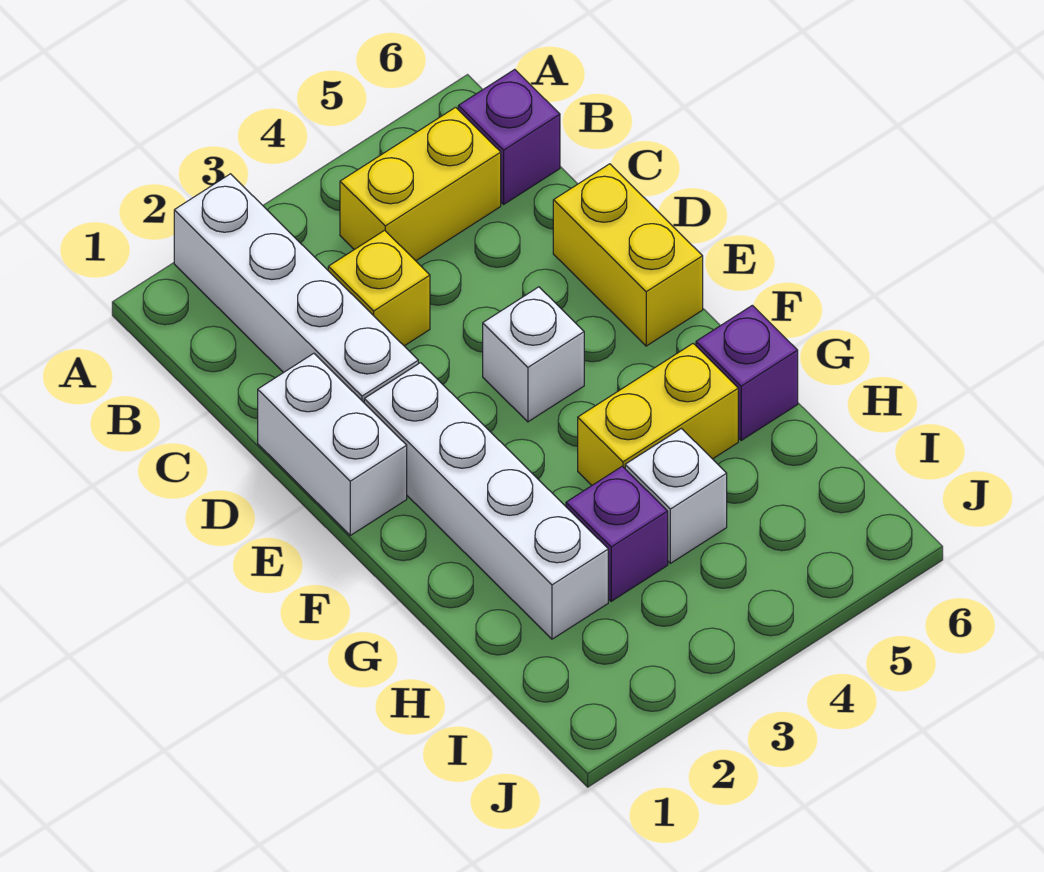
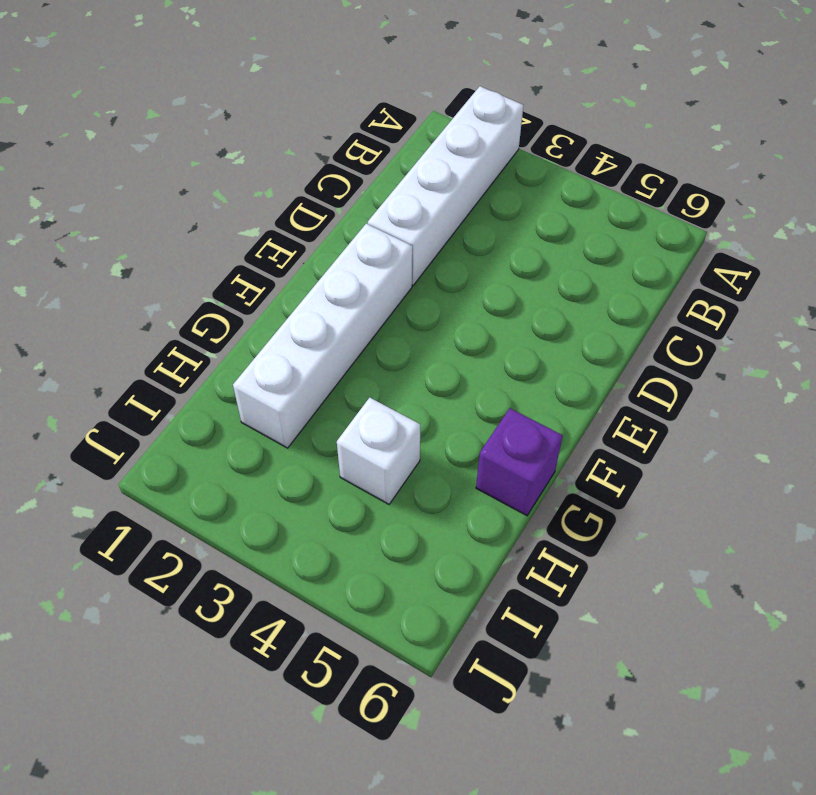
none -> yellow 1x2 brick [340,107,501,261]
none -> purple 1x1 brick [458,69,560,204]
none -> yellow 1x1 brick [328,230,430,346]

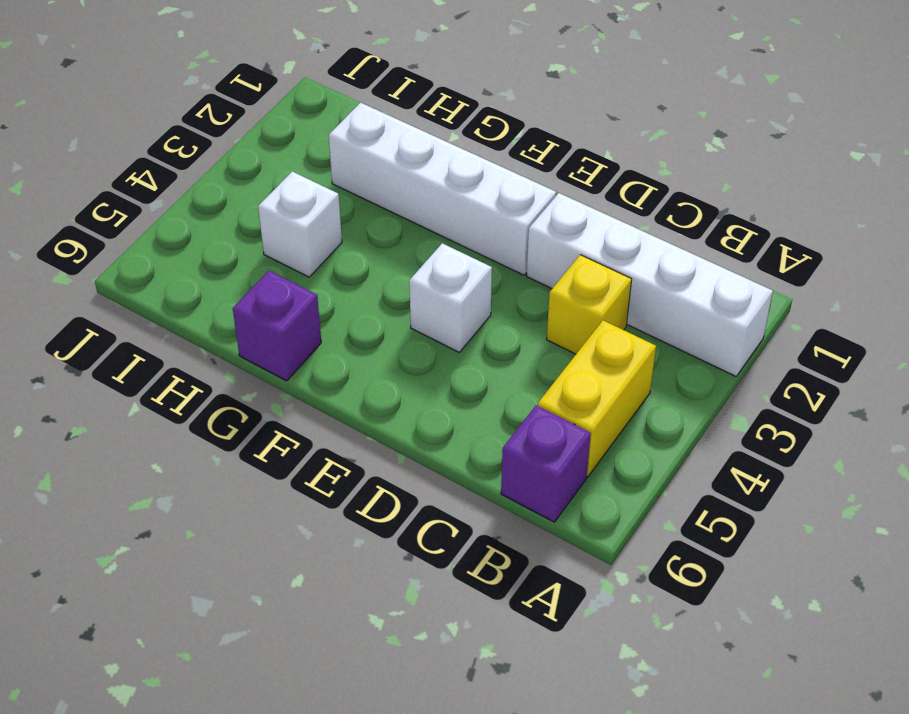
none -> white 1x2 brick [258,353,407,535]
none -> yellow 1x2 brick [553,164,703,346]
none -> yellow 1x2 brick [578,344,738,485]

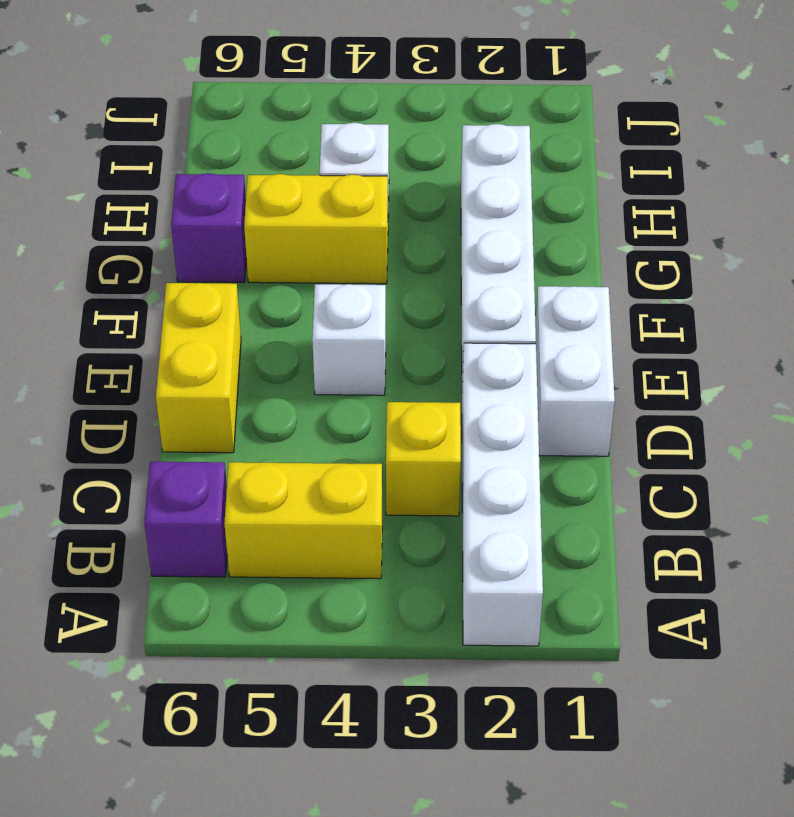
none -> purple 1x1 brick [566,466,668,601]

